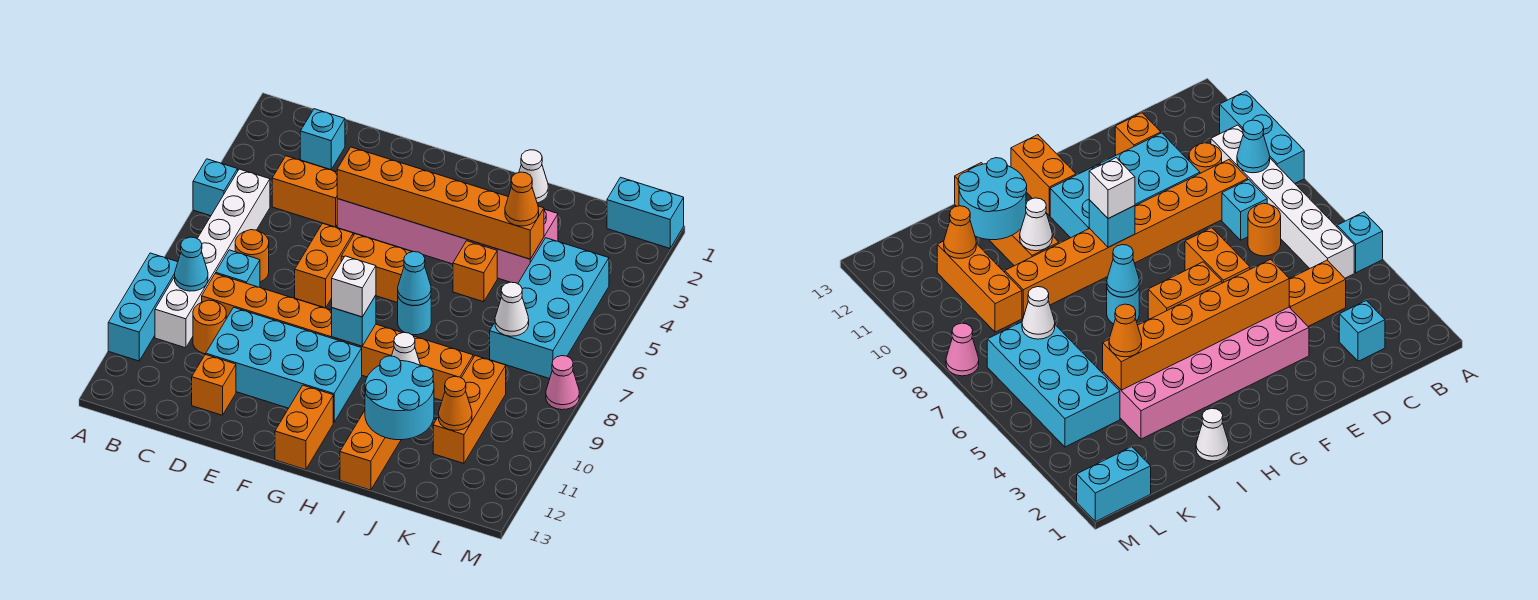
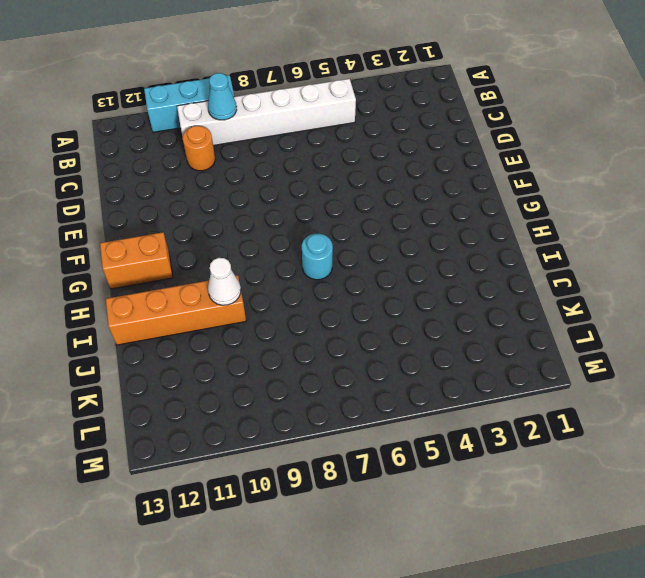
none -> cyan 1x1 brick [193,159,238,216]
none -> cyan 1x1 brick [300,109,345,170]
none -> orange 1x2 brick [272,156,337,227]
none -> orange 1x1 round brick [235,230,269,282]

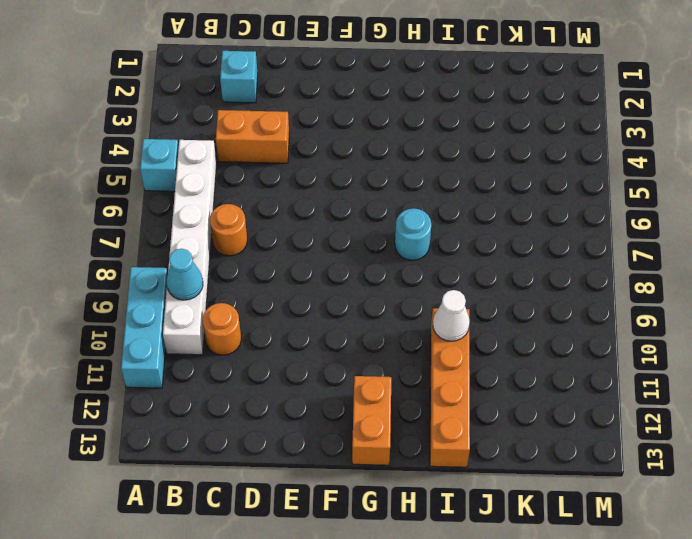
none -> cyan 1x1 brick [216,250,260,287]
none -> orange 1x8 brick [202,274,473,401]
none -> cyan 2x4 brick [206,307,362,422]
none -> orange 1x1 brick [192,354,236,415]

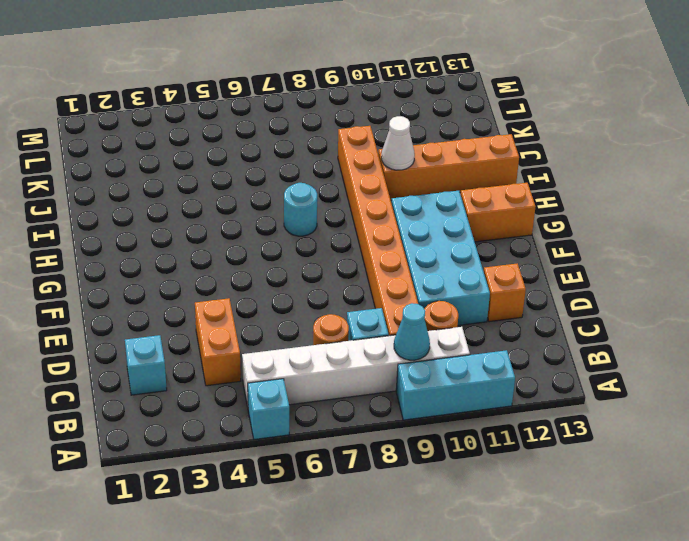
none -> pink 2x6 brick [337,199,558,284]
none -> orange 1x2 brick [295,223,353,308]
none -> orange 1x2 brick [341,234,412,303]
none -> white 1x1 cone [519,150,548,203]

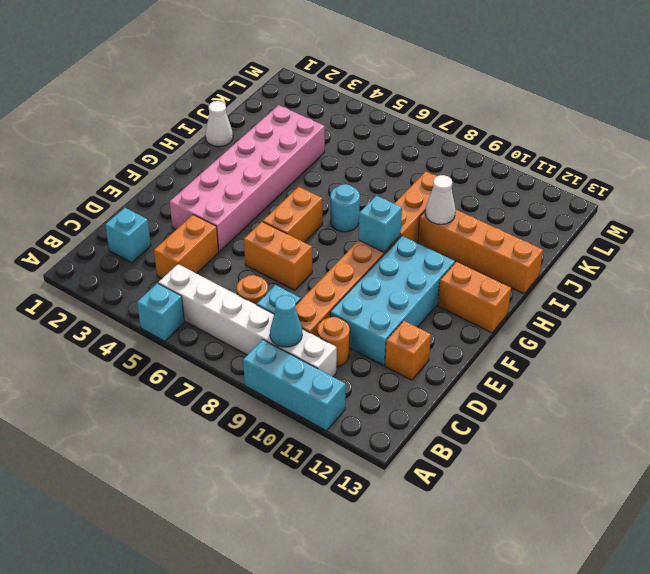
none -> orange 1x1 brick [453,241,497,302]
none -> cyan 2x4 brick [490,238,609,379]
none -> orange 1x3 brick [433,356,506,463]
none -> cyan 1x2 brick [607,177,684,248]

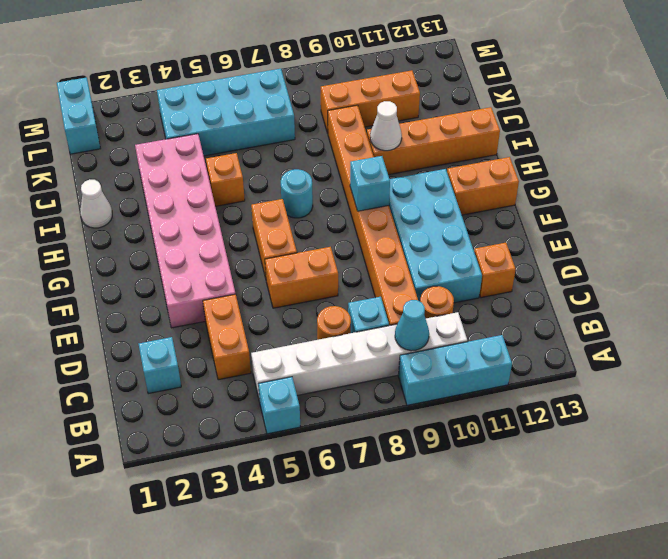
none -> pink 1x1 cone [546,356,579,410]
none -> orange 1x6 brick [337,147,544,259]
none -> cyan 1x1 cone [398,252,431,306]
none -> cyan 2x2 round brick [365,356,434,440]

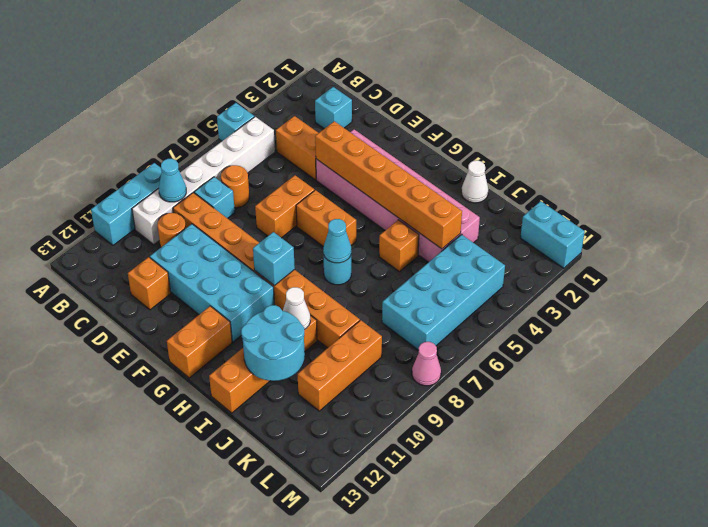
none -> white 1x1 cone [495,282,529,336]
none -> orange 1x1 cone [439,377,472,430]
none -> white 1x1 brick [332,256,376,317]
none -> orange 1x1 cone [505,172,539,226]

